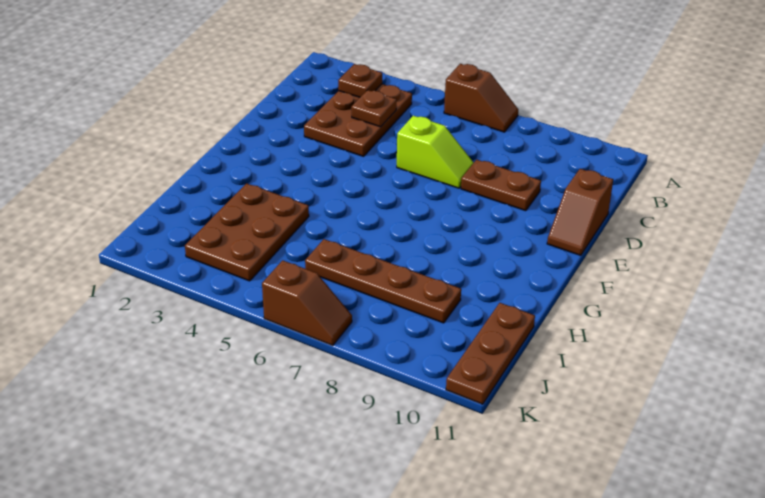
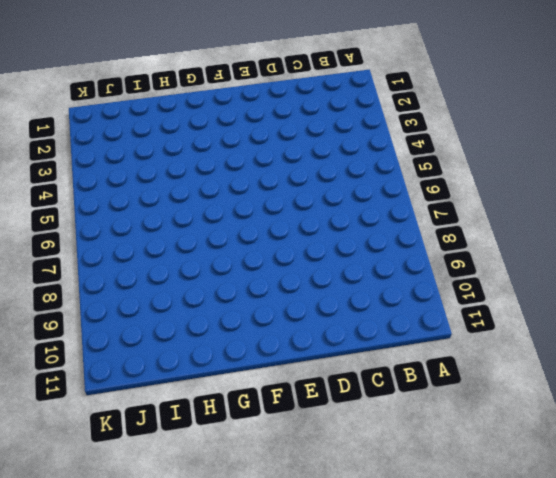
none -> brown 1x2 slope [444,64,518,132]
none -> brown 2x3 plate [304,84,412,156]

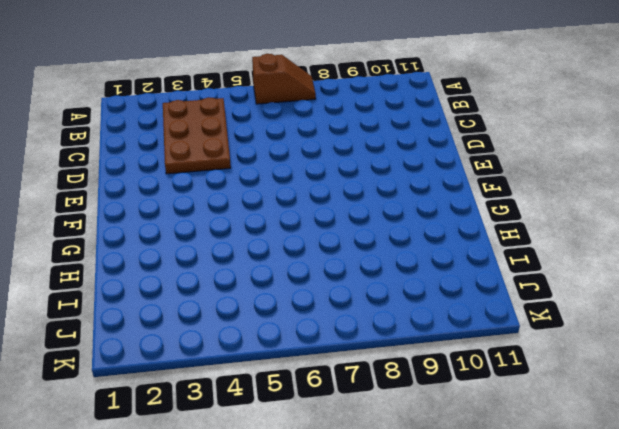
none -> lime 1x2 slope [397,116,474,188]
none -> brown 1x2 plate [461,160,541,211]

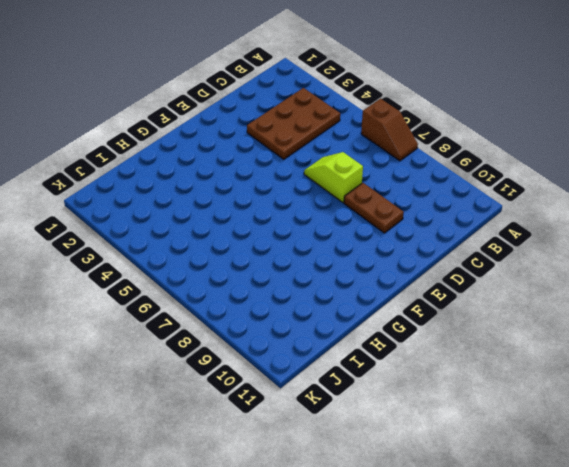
lime 1x2 slope [304,152,363,203] -> lime 1x2 slope turned to [397,116,474,188]
none -> brown 1x2 slope [547,169,613,255]
none -> brown 2x3 plate [185,183,309,281]

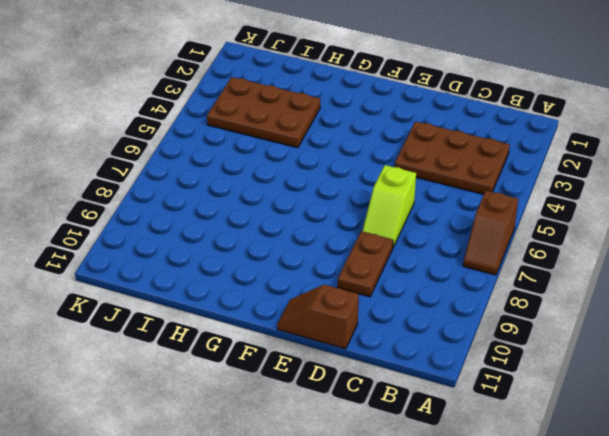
none -> brown 1x4 plate [305,239,461,323]
none -> brown 1x3 plate [446,303,535,404]

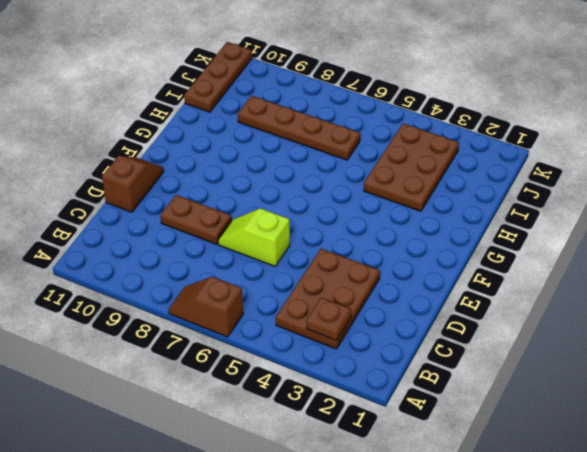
none -> brown 1x2 slope [262,260,352,346]
none -> brown 1x1 plate [351,90,396,127]

